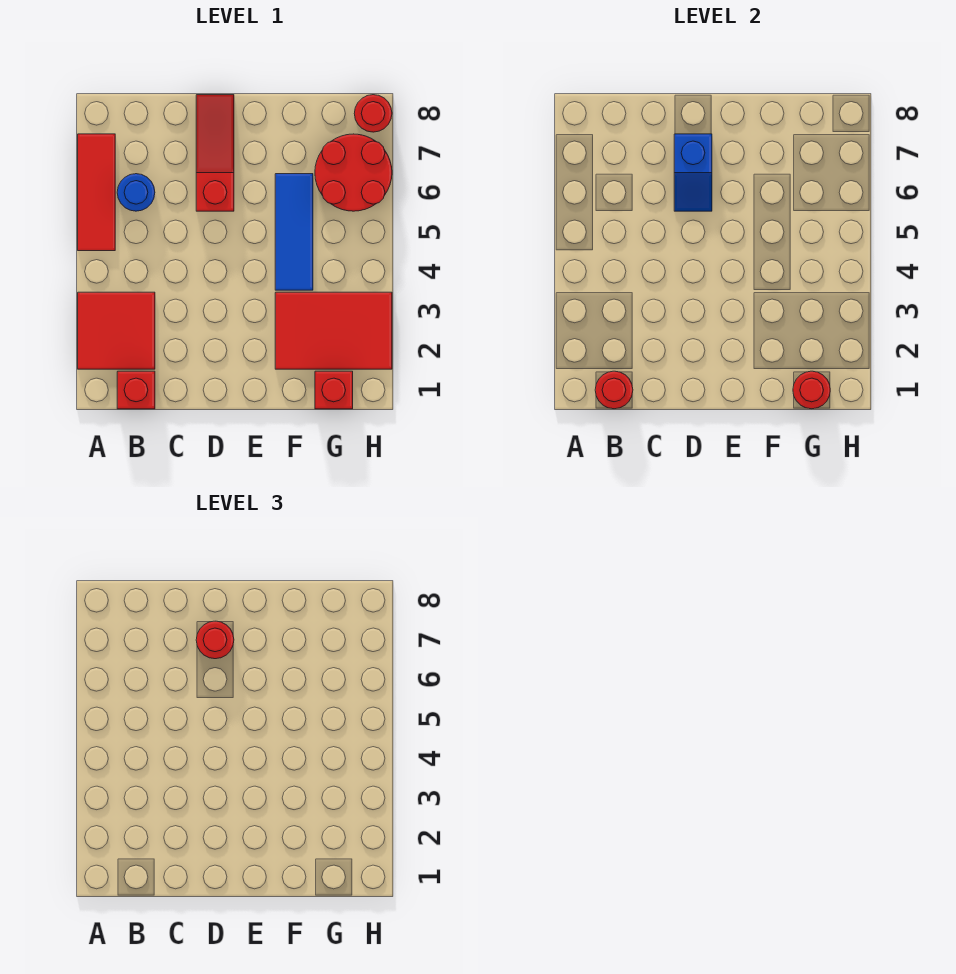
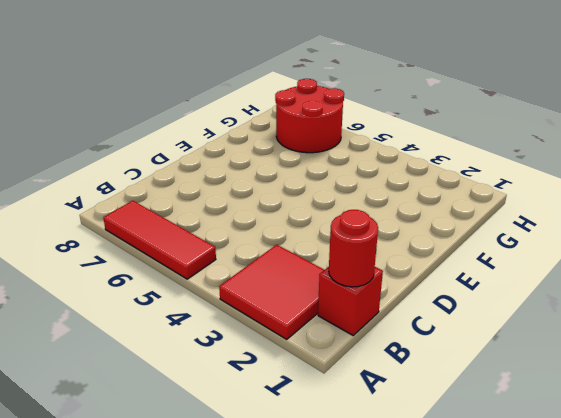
none -> blue 1x1 round brick [117,174,155,211]
none -> red 1x3 slope [196,95,234,211]
none -> red 2x3 tile [275,292,392,369]

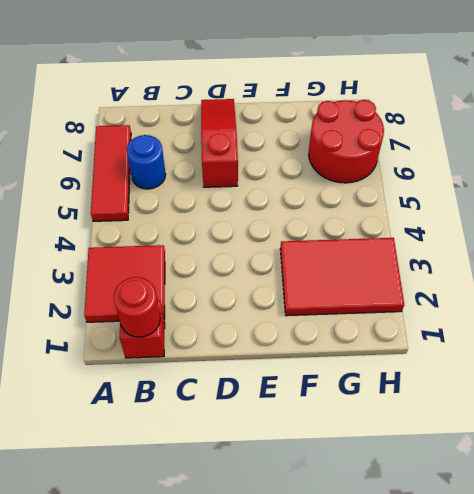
none -> blue 1x3 tile [275,174,313,290]
none -> red 1x1 brick [315,371,353,409]
none -> red 1x1 round brick [354,95,392,132]

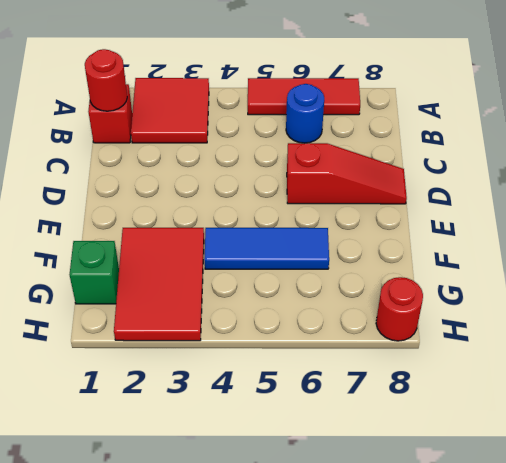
green 1x1 brick [69,241,119,304] -> red 1x1 brick [315,371,353,409]
none -> red 2x2 round brick [315,134,392,211]
none -> blue 1x2 slope [674,134,712,211]
none -> red 1x1 round brick [793,371,830,409]

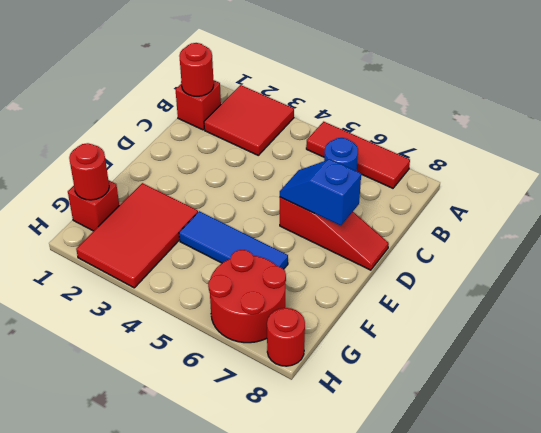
none -> red 1x1 round brick [196,621,234,659]

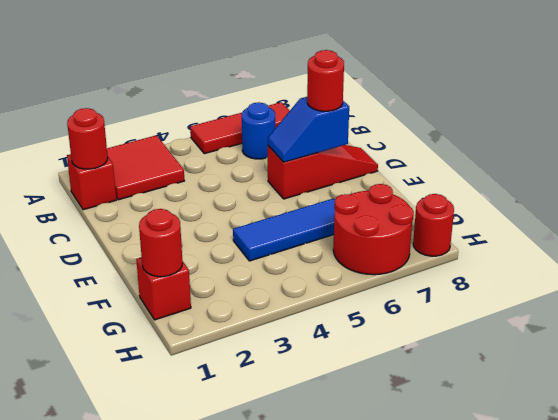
none -> red 2x3 tile [275,292,392,369]

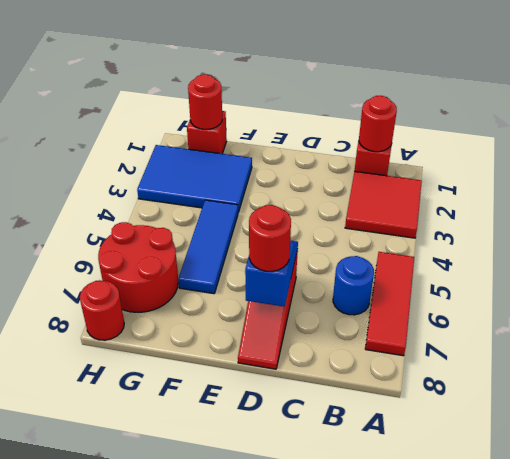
blue 2x3 tile [137,145,252,213] -> red 2x3 tile [275,292,392,369]

